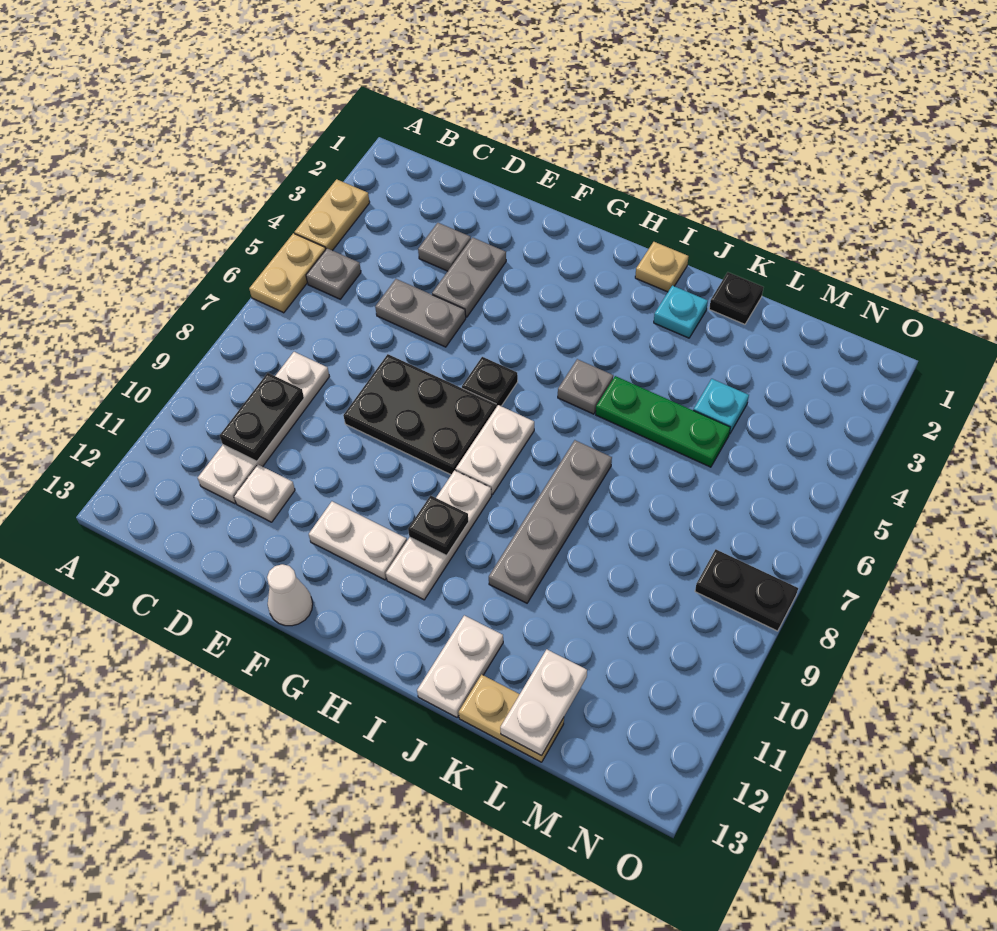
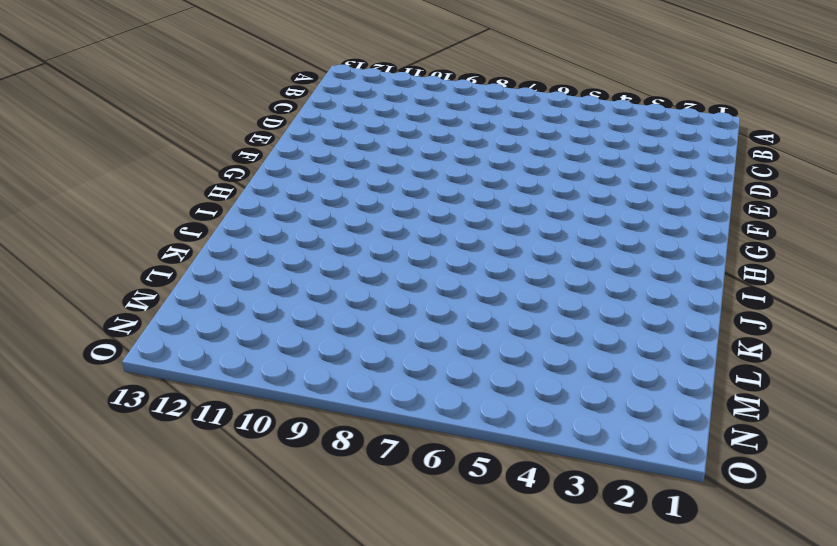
none -> tan 1x2 plate [294,179,370,250]
none -> tan 1x2 plate [249,233,326,313]
none -> grey 1x1 plate [306,248,361,299]

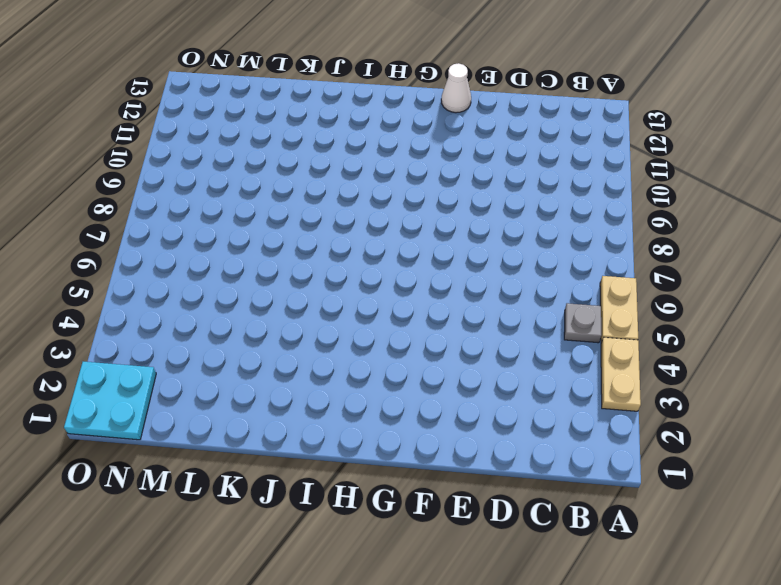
cyan 2x2 plate [64,362,156,440] -> none
none -> white 1x4 plate [198,352,329,504]
none -> grey 1x1 plate [418,223,471,271]
none -> grey 1x2 plate [375,279,466,347]

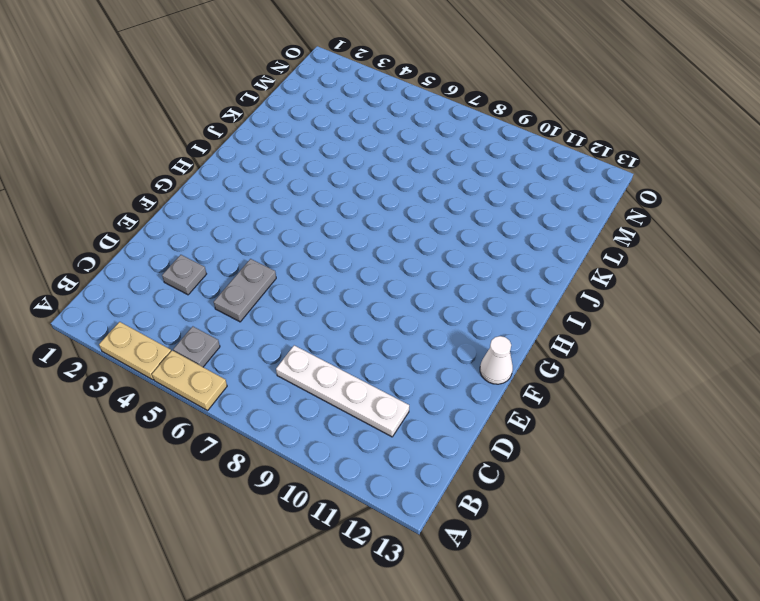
none -> white 1x1 plate [234,465,295,522]
none -> grey 1x2 plate [432,237,506,317]
none -> black 2x3 plate [343,354,496,475]

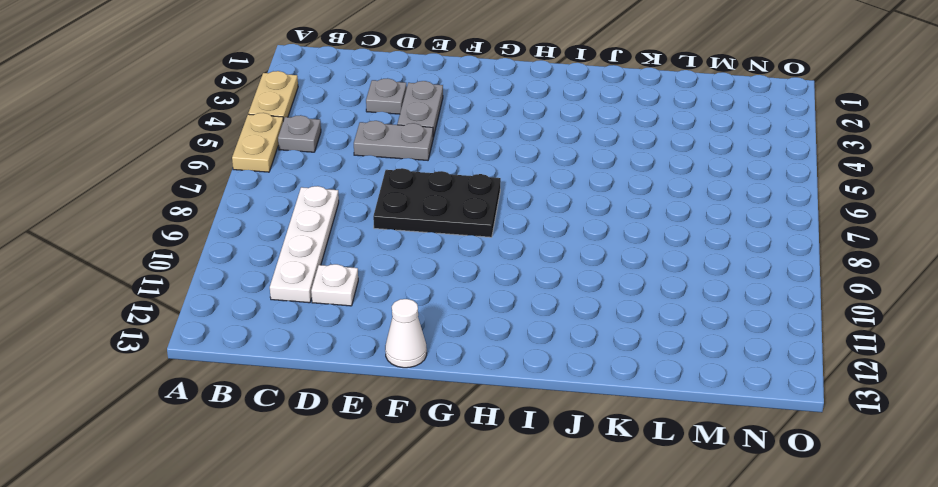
none -> white 1x2 plate [309,501,407,580]
none -> black 1x1 plate [462,357,518,407]
none -> white 1x2 plate [456,405,534,495]

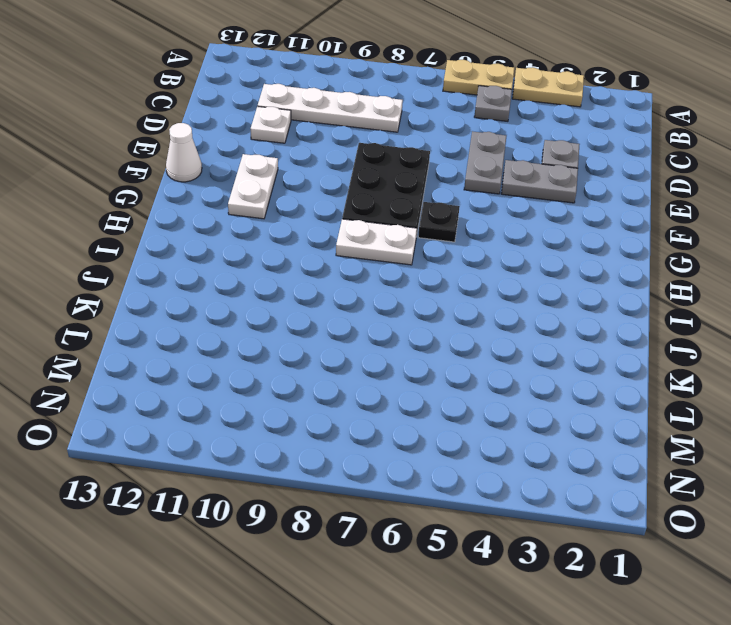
none -> white 1x3 plate [386,470,492,600]
none -> tan 1x1 plate [635,242,688,292]
none -> grey 1x1 plate [558,359,613,414]

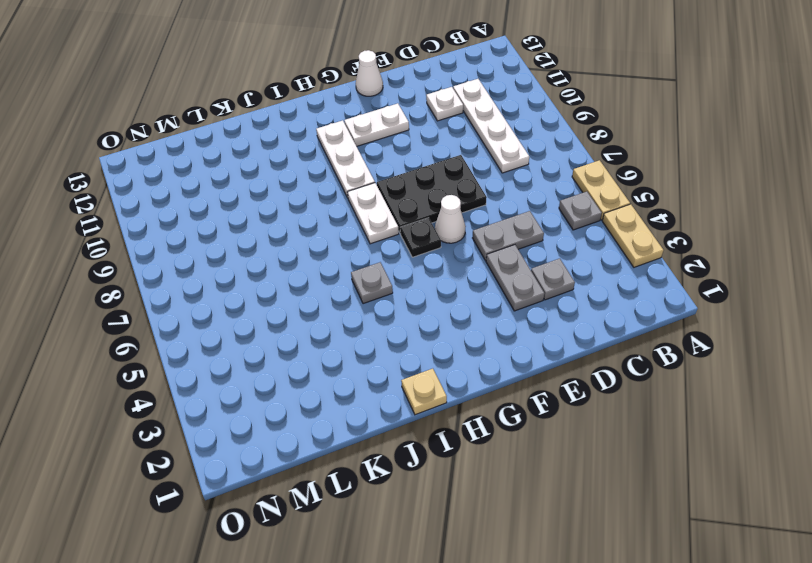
white 1x1 cone [435,195,466,243] -> none
none -> cyan 1x1 plate [654,286,708,338]
none -> green 1x3 plate [596,376,730,467]
none -> grey 1x4 plate [489,440,612,603]

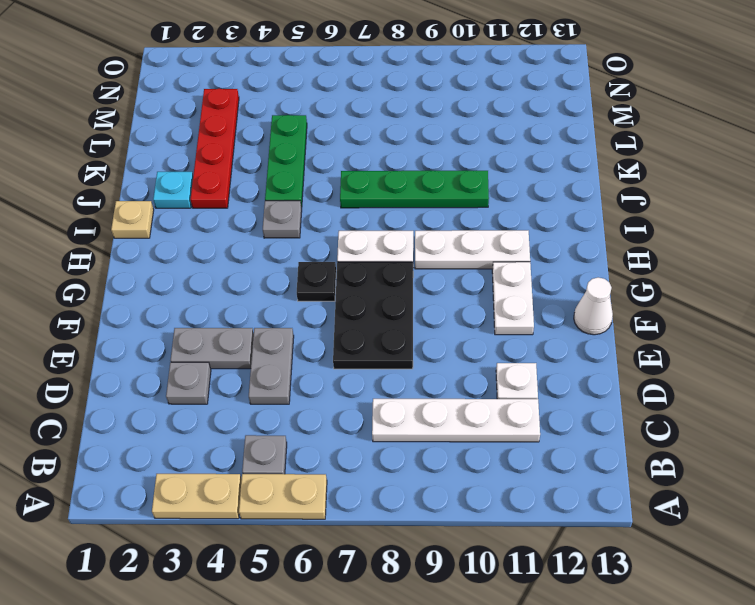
red 1x4 plate [190,89,239,208] -> none
green 1x4 plate [340,171,489,208] -> grey 1x4 plate [489,440,612,603]
none -> white 1x2 plate [417,615,503,717]
none -> black 1x1 plate [709,272,763,324]
none -> tan 1x2 plate [458,675,564,762]

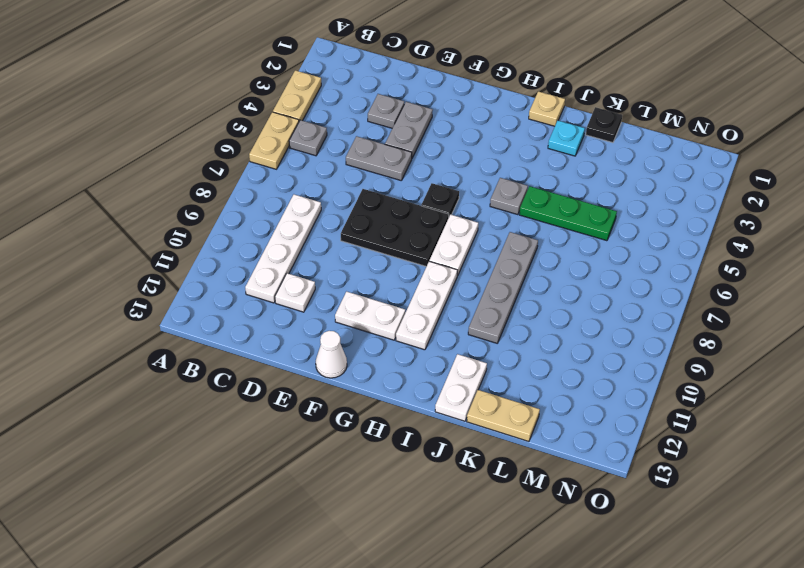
none -> cyan 1x1 plate [693,379,749,434]
none -> black 1x2 plate [695,549,798,631]
none -> black 1x2 plate [220,373,304,461]

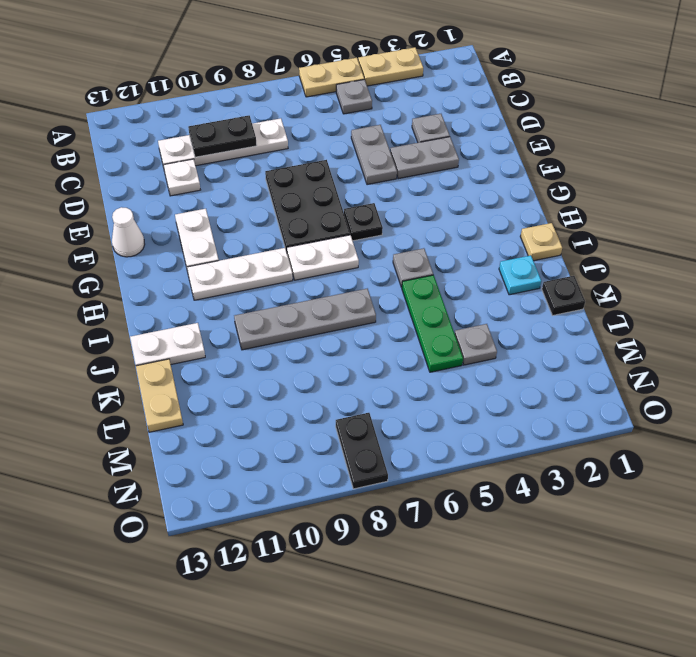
grey 1x1 plate [455,324,497,365] -> cyan 1x1 plate [693,379,749,434]
none -> black 1x1 plate [408,495,469,555]
none -> white 1x2 plate [500,649,587,756]

